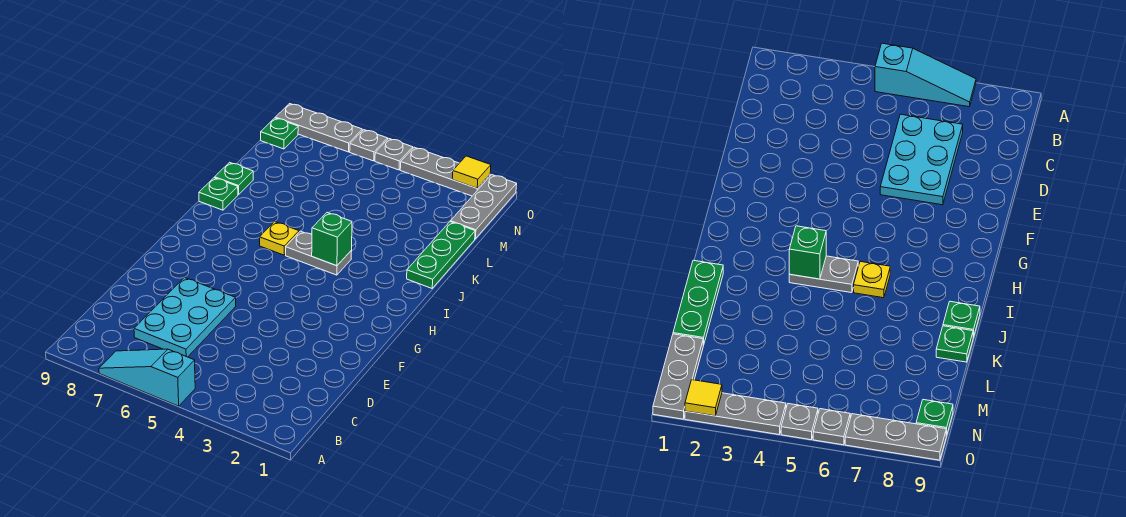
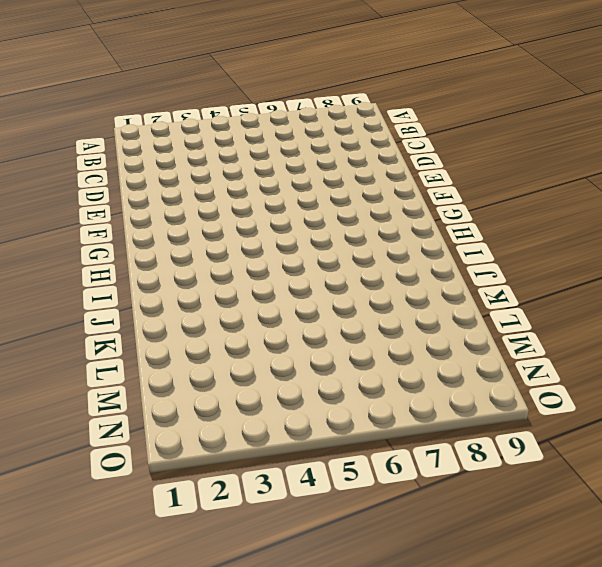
none -> cyan 1x3 slope [99,349,195,406]
none -> cyan 2x3 plate [134,278,236,357]
none -> grey 1x2 plate [286,231,352,275]

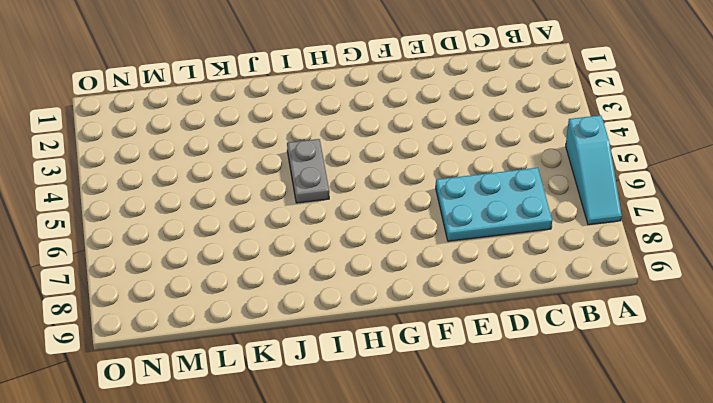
none -> yellow 1x1 plate [260,222,299,255]
none -> green 1x3 plate [407,222,475,288]
none -> green 1x1 plate [199,178,238,210]

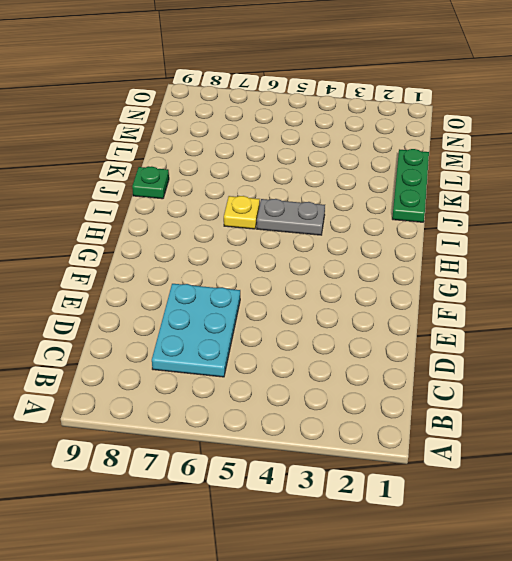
none -> cyan 1x3 slope [99,349,195,406]
none -> green 1x1 plate [215,162,253,195]
none -> grey 1x3 plate [451,175,517,239]

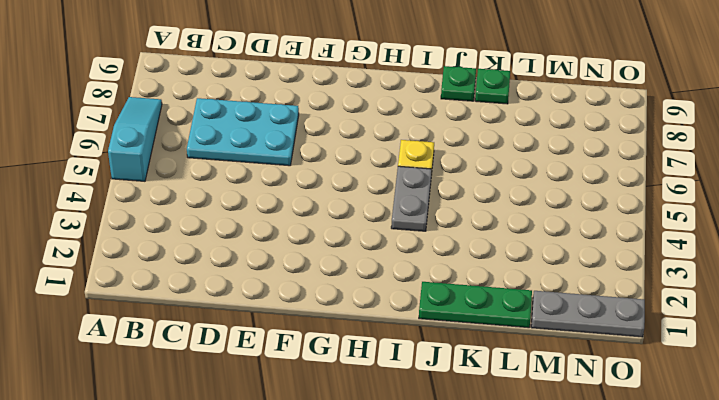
none -> green 1x1 plate [261,118,298,149]
none -> grey 1x3 plate [400,147,490,196]
none -> grey 1x1 plate [375,139,413,170]

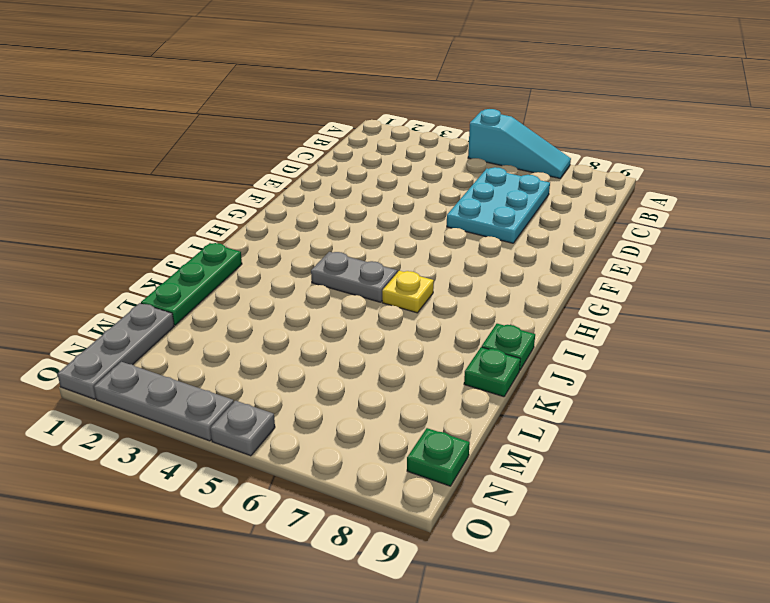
none -> grey 1x1 plate [350,130,388,161]
none -> grey 1x3 plate [275,104,362,152]
none -> green 1x1 brick [312,213,352,266]

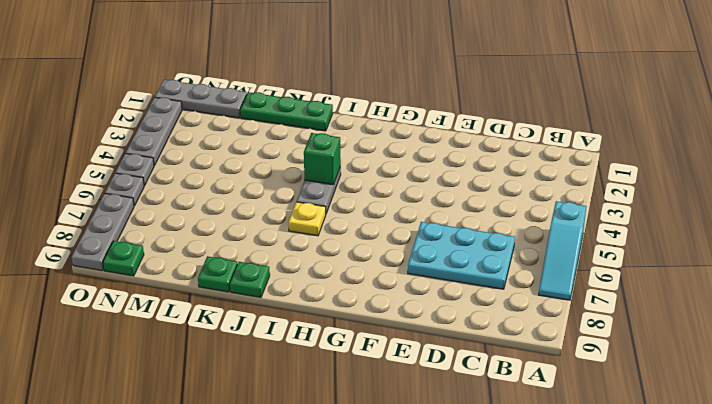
none -> yellow 1x1 tile [452,156,491,188]

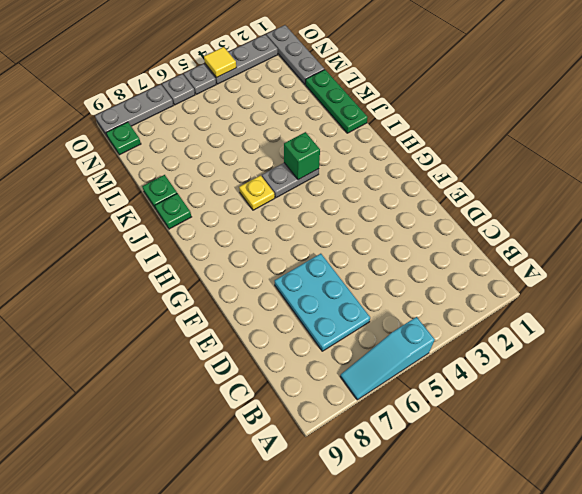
yellow 1x1 tile [204,47,236,78] -> yellow 1x1 tile moved to [452,156,491,188]

